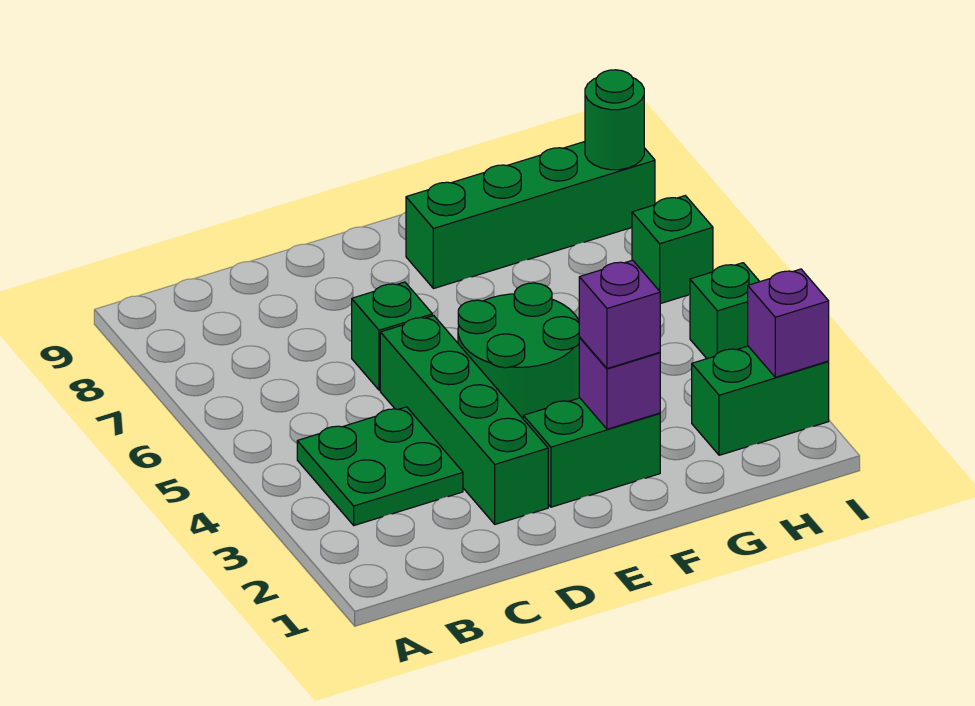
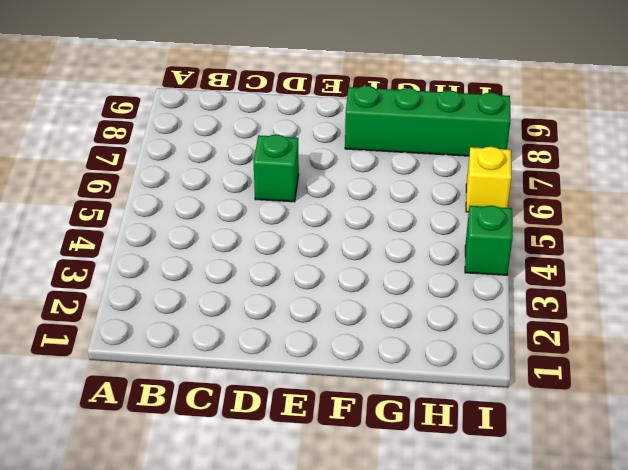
yellow 1x1 brick [466,147,511,212] -> green 1x1 brick [632,196,713,304]
none -> green 2x2 plate [297,407,463,525]
none -> green 1x4 brick [380,316,548,524]
none -> green 1x2 brick [523,398,660,507]

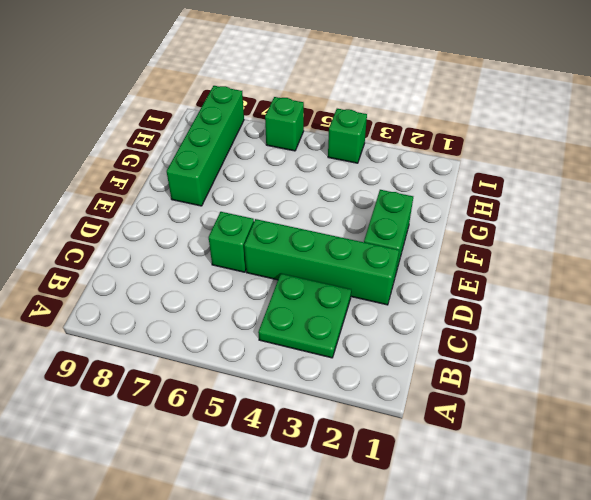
none -> green 2x2 round brick [458,283,580,418]
none -> green 1x2 brick [692,346,829,455]
none -> purple 1x1 brick [579,338,660,429]

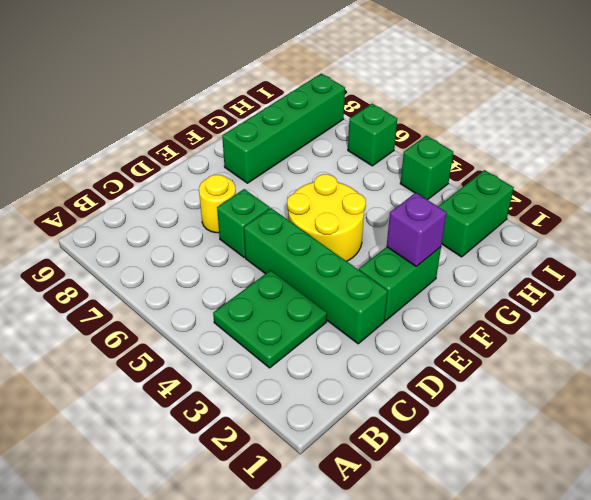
yellow 1x1 round brick [199,175,236,233] -> none
yellow 2x2 round brick [287,174,366,261] -> green 2x2 round brick [458,283,580,418]
none -> purple 1x1 brick [748,269,829,377]
none -> green 1x1 round brick [585,70,644,170]
none -> purple 1x1 brick [579,260,660,369]

